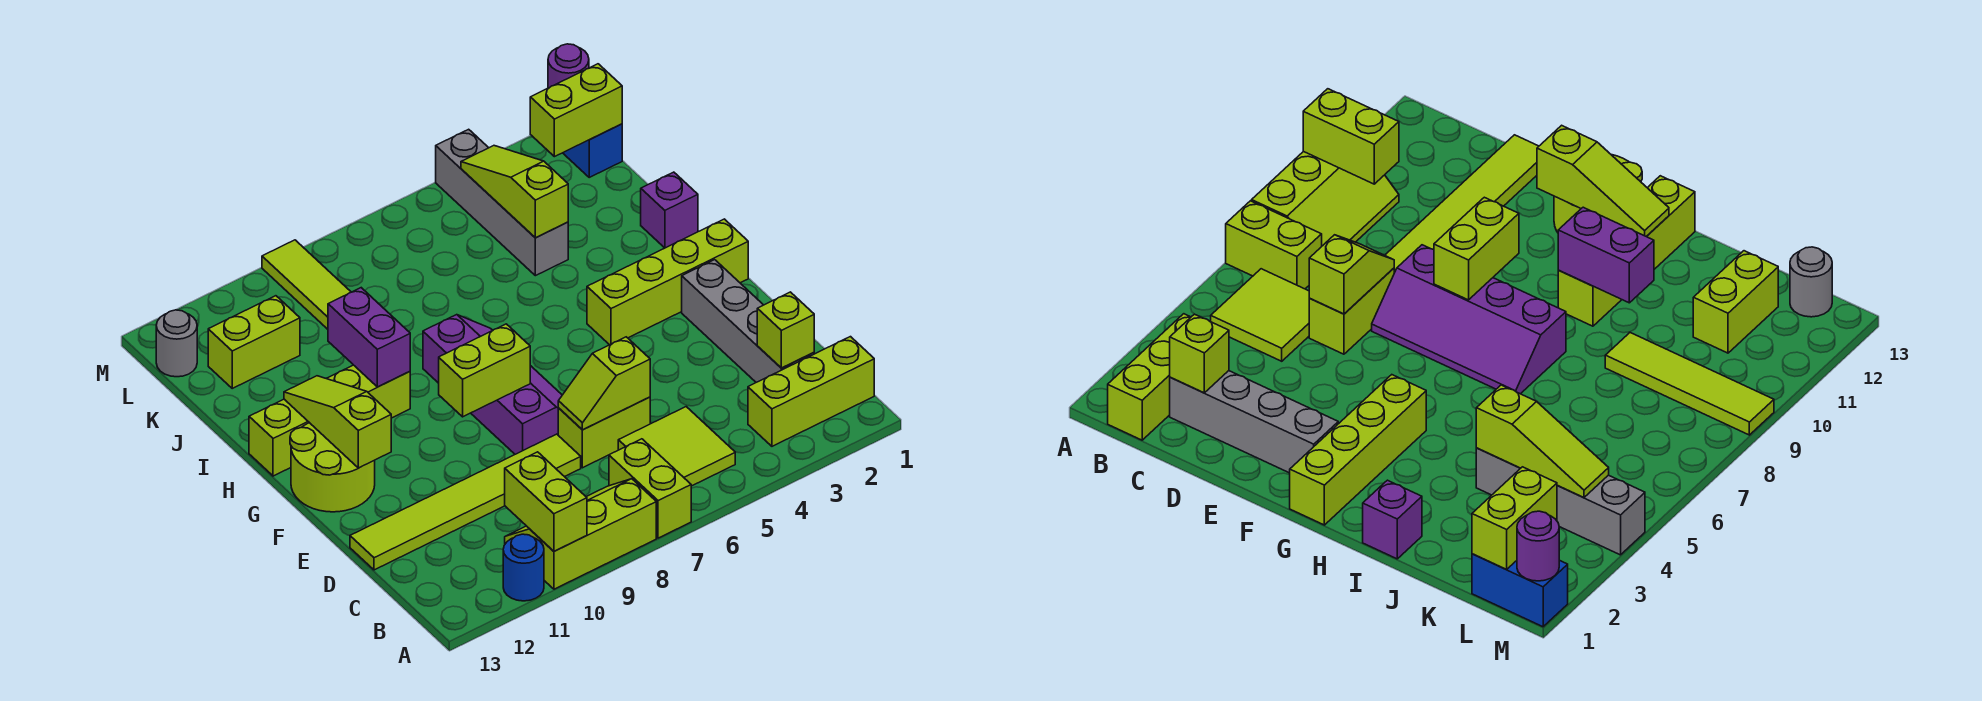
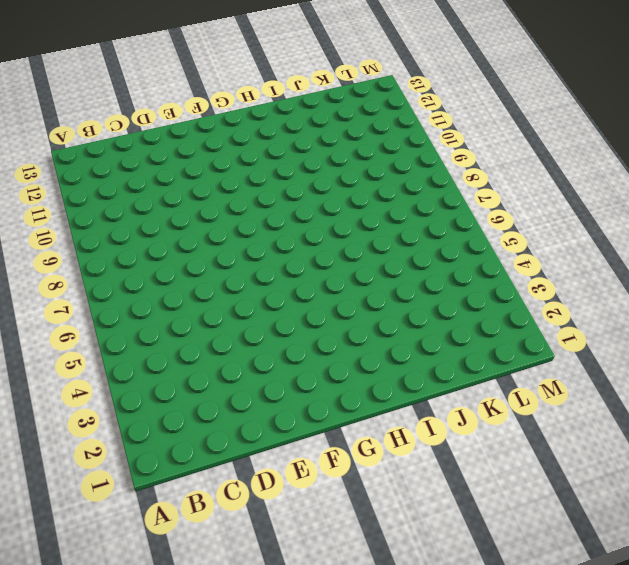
none -> lime 1x2 brick [609,439,691,538]
none -> lime 2x3 slope [505,479,656,589]
none -> blue 1x1 round brick [503,534,544,601]

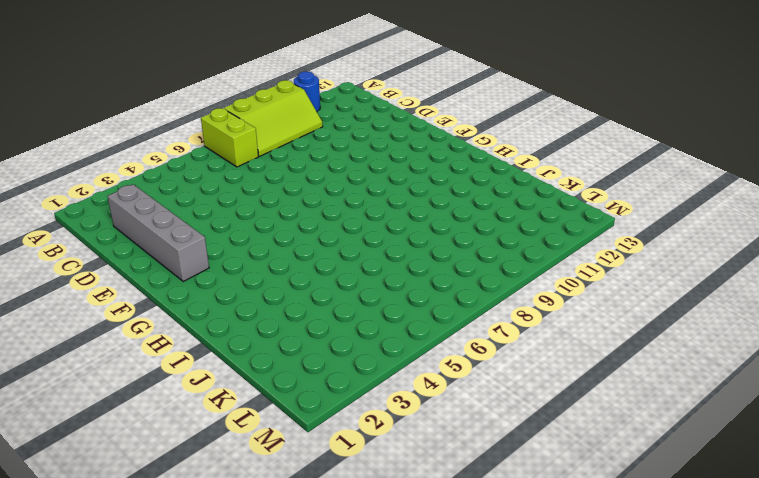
none -> lime 1x3 brick [748,337,874,446]
none -> lime 2x2 tile [618,407,735,486]
none -> lime 1x2 brick [558,397,650,468]

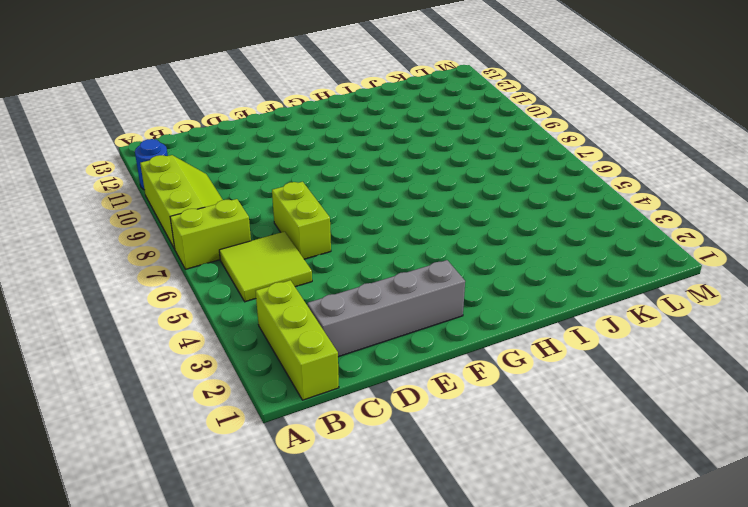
none -> lime 1x6 tile [350,434,581,570]
none -> purple 2x4 slope [423,315,562,454]
none -> lime 2x2 round brick [290,423,375,512]

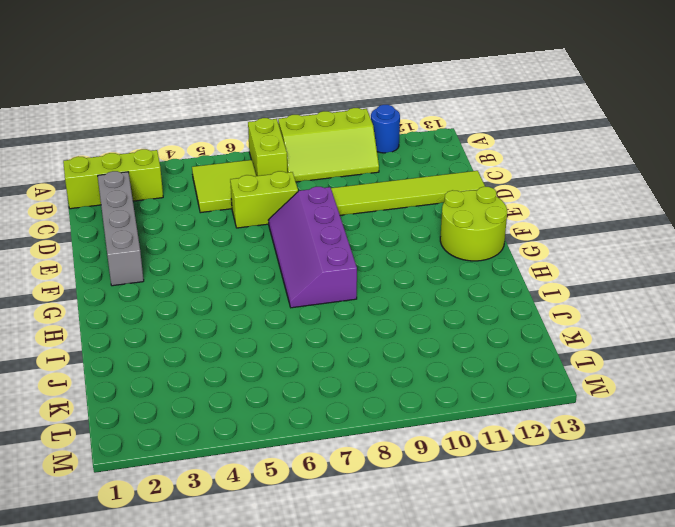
none -> lime 1x4 brick [587,219,748,345]
none -> lime 1x4 brick [249,365,410,476]
none -> purple 1x1 brick [641,172,698,248]

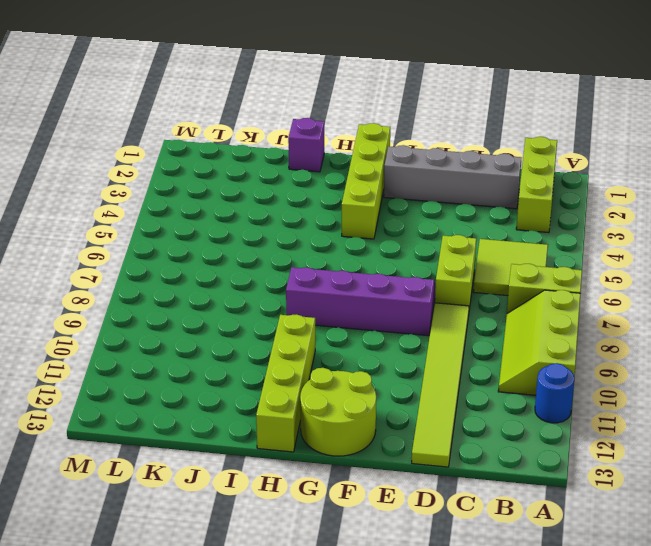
none -> grey 1x4 brick [436,129,568,276]
none -> lime 1x4 tile [262,240,351,329]
none -> lime 1x2 brick [208,296,300,388]

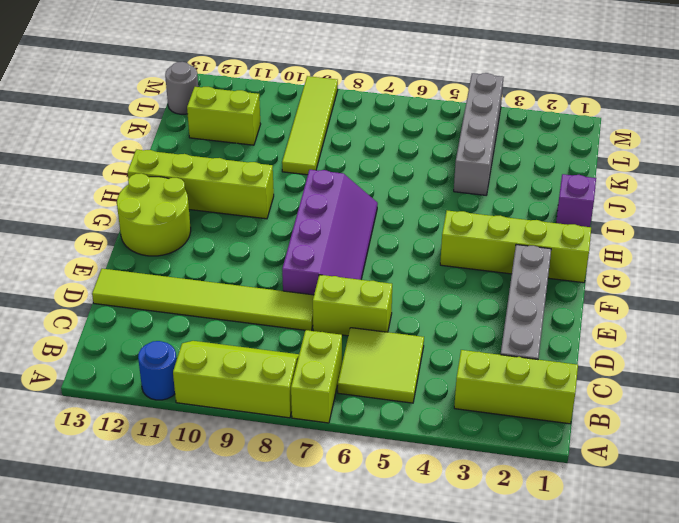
none -> blue 1x2 brick [563,124,622,177]
none -> lime 1x2 brick [505,452,587,551]
none -> lime 1x1 brick [757,292,814,368]

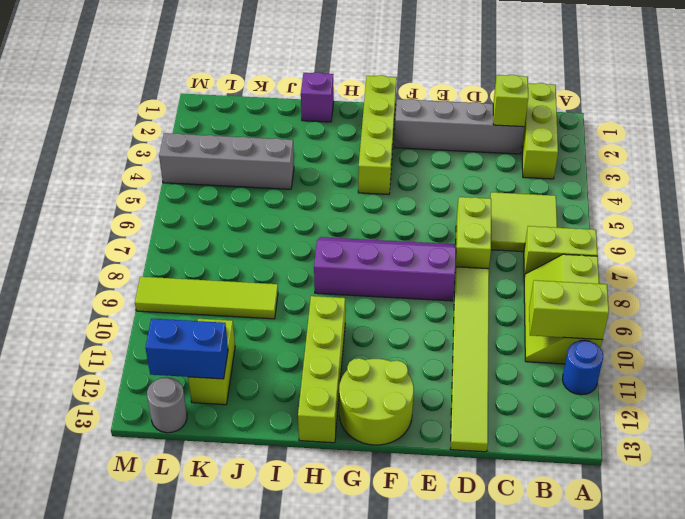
blue 1x2 brick [146,319,228,379] -> blue 1x2 brick moved to [563,124,622,177]
none -> lime 1x2 slope [558,337,650,430]
none -> lime 1x2 brick [439,324,530,417]
none -> lime 1x3 slope [284,376,391,468]

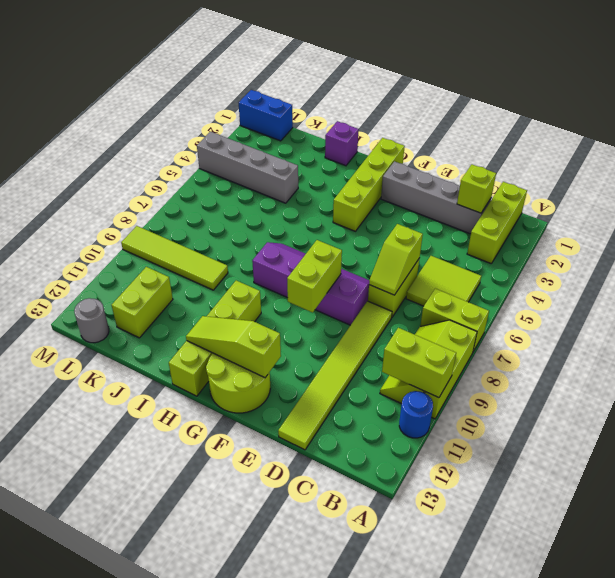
none -> purple 1x2 brick [328,288,410,387]
none -> lime 1x3 slope [461,146,568,238]
none -> lime 1x2 brick [530,64,622,157]

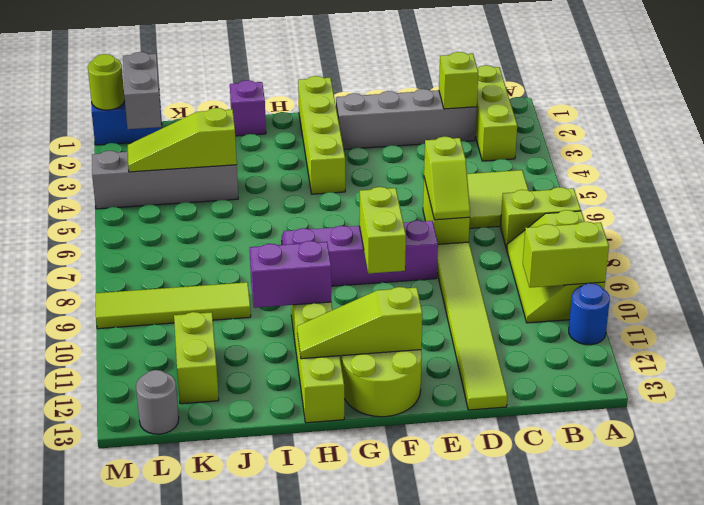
grey 1x2 brick [123,52,161,129] -> lime 1x2 brick [530,64,622,157]
lime 1x1 round brick [88,54,125,110] -> purple 1x1 round brick [548,44,589,88]

